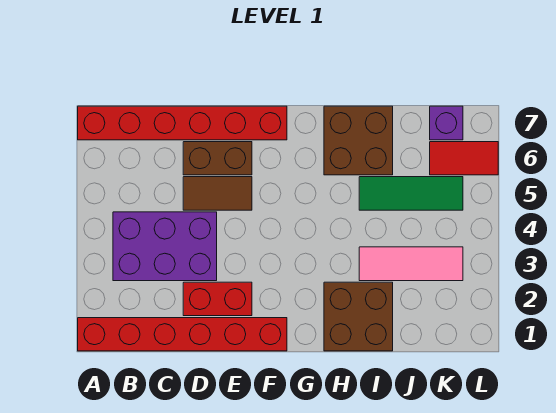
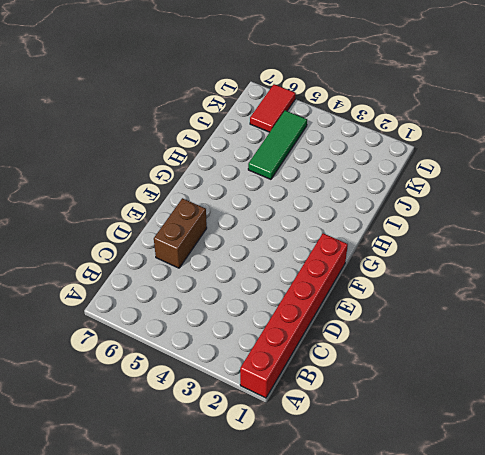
none -> red 1x6 brick [78,106,287,140]
none -> purple 2x3 brick [113,212,217,281]
none -> red 1x2 brick [183,282,252,316]

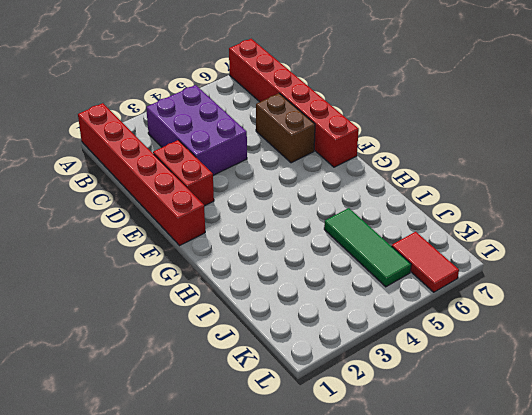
none -> brown 1x2 tile [183,177,252,210]
none -> brown 2x2 brick [324,282,393,351]
none -> brown 2x2 brick [324,106,393,175]

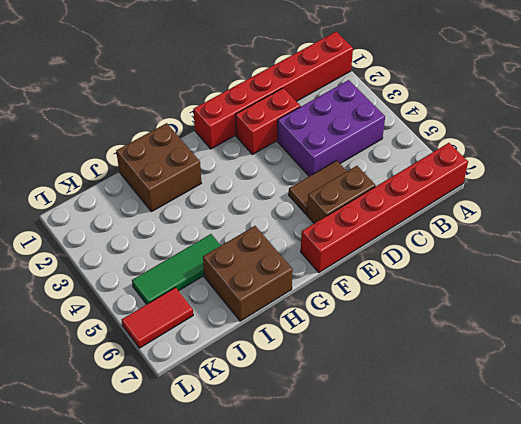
none -> pink 1x3 tile [359,247,463,281]
none -> purple 1x1 brick [430,106,463,140]

